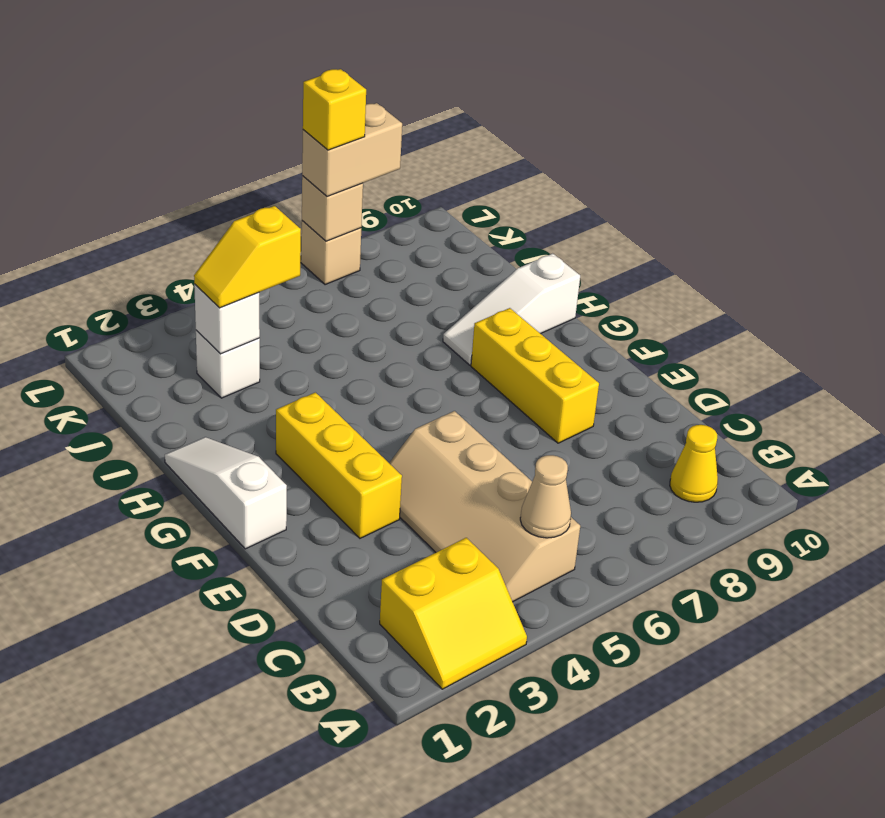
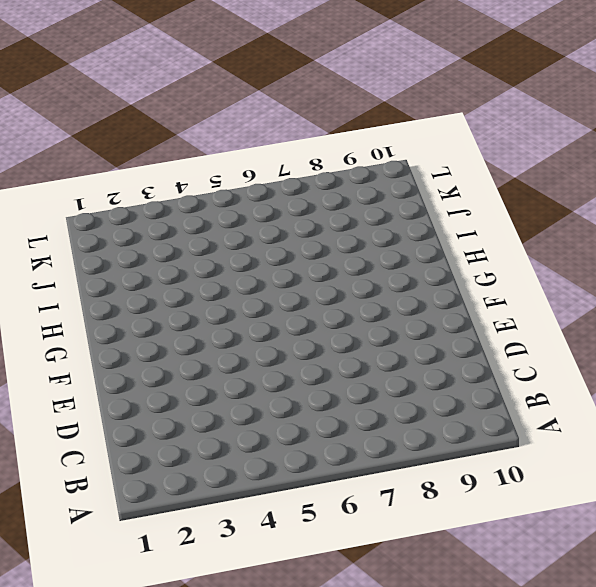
none -> yellow 2x2 slope [380,538,527,689]
none -> tan 2x4 slope [389,411,580,602]
none -> yellow 1x1 cone [670,425,718,502]

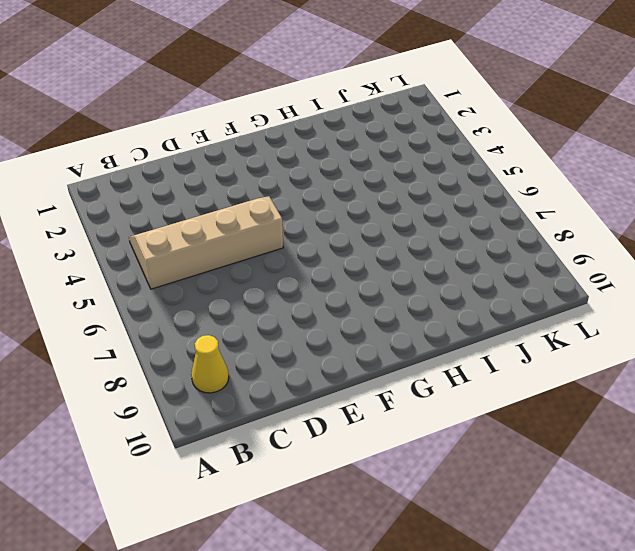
none -> yellow 2x2 slope [380,538,527,689]
none -> yellow 1x3 brick [276,392,402,538]
none -> yellow 1x3 brick [471,308,599,443]

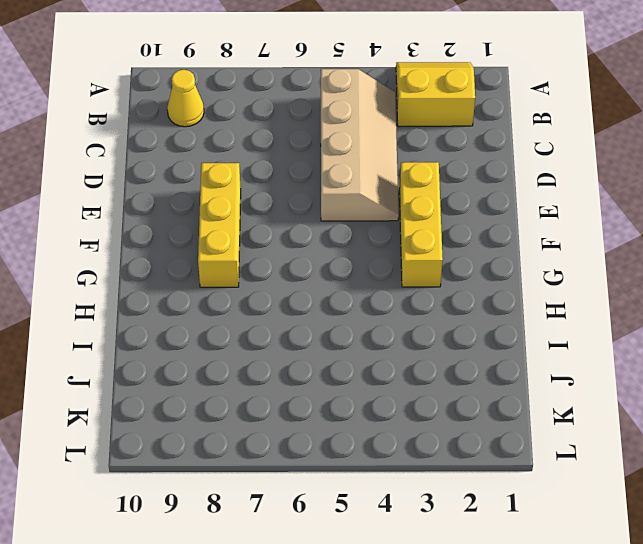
none -> white 1x3 slope [165,437,287,549]
none -> white 1x3 slope [443,253,580,365]
none -> white 1x1 brick [196,330,260,398]

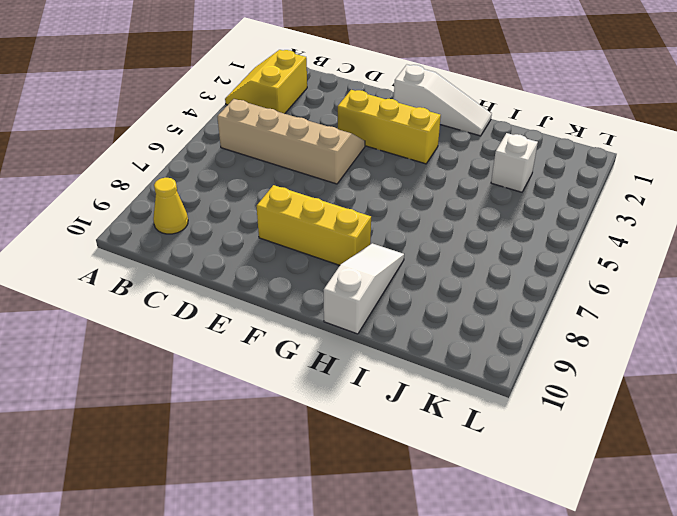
none -> tan 1x1 brick [301,221,361,285]
none -> tan 1x1 cone [520,455,571,538]
none -> white 1x1 brick [194,284,260,354]

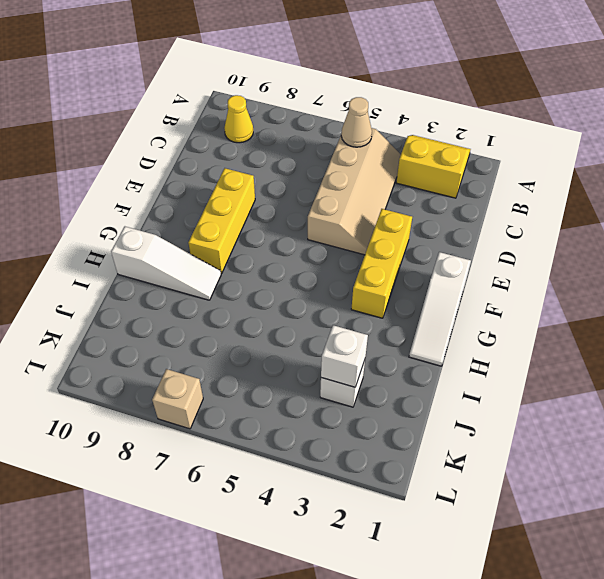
none -> tan 1x1 brick [302,176,363,241]
none -> yellow 1x2 slope [194,206,301,308]
none -> tan 1x2 brick [302,103,402,196]

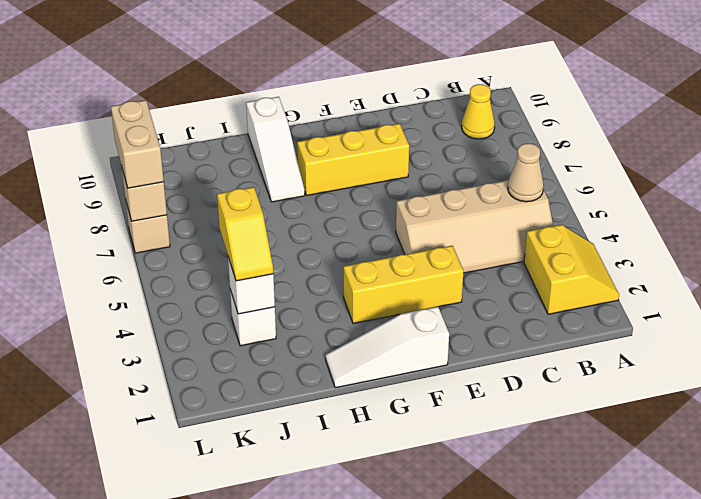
none -> yellow 1x1 brick [303,69,366,150]

